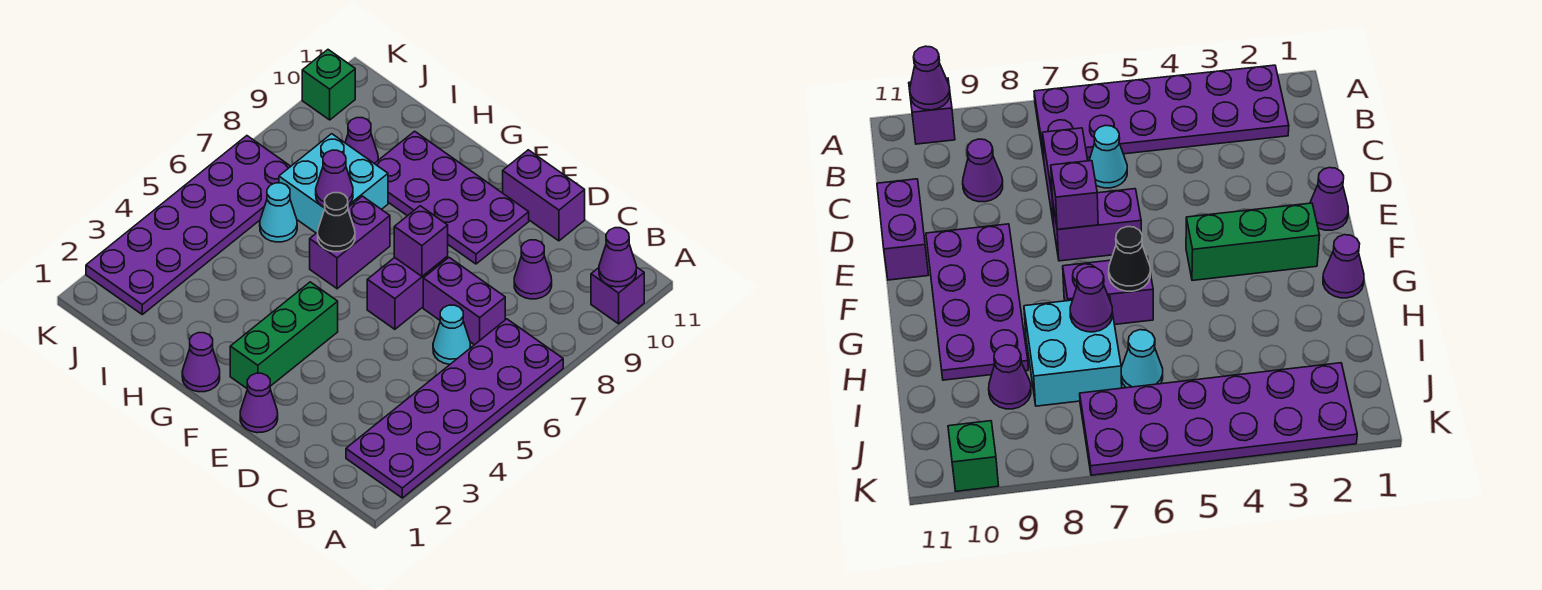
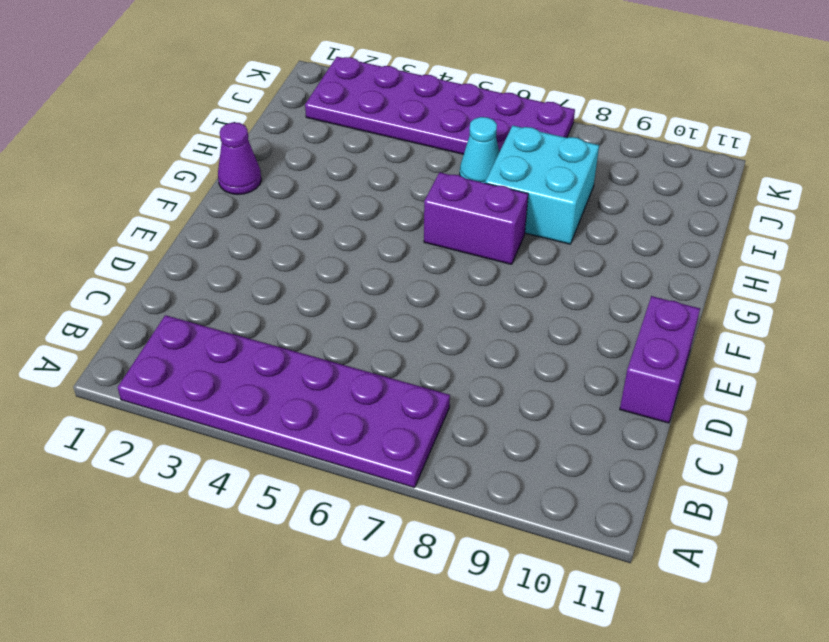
none -> purple 1x1 brick [591,267,644,324]
none -> cyan 1x1 cone [433,305,471,364]
none -> purple 1x2 brick [423,258,505,345]

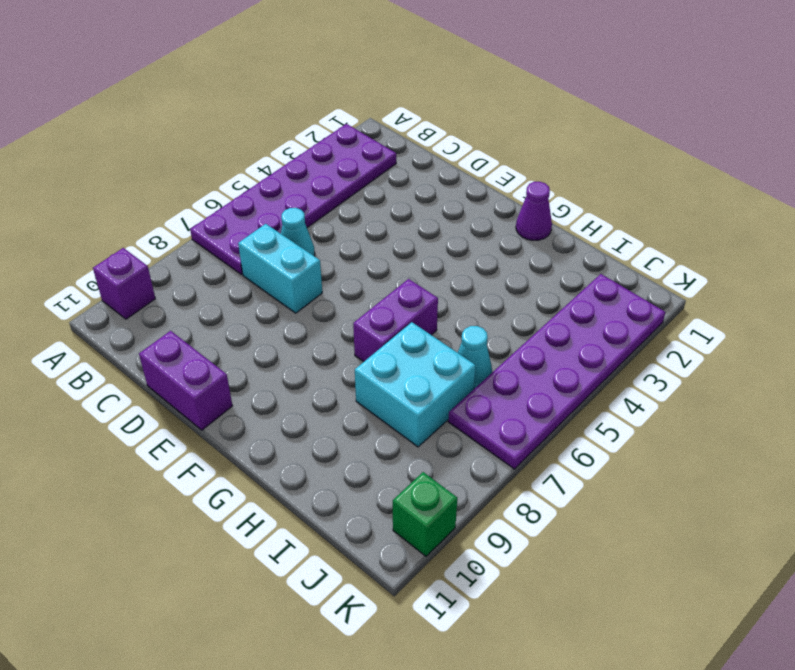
cyan 1x2 brick [238,224,322,313] -> purple 1x2 brick [423,258,505,345]
none -> purple 1x1 cone [514,240,552,299]
none -> purple 1x1 cone [240,373,278,433]
none -> purple 1x2 brick [367,256,448,329]

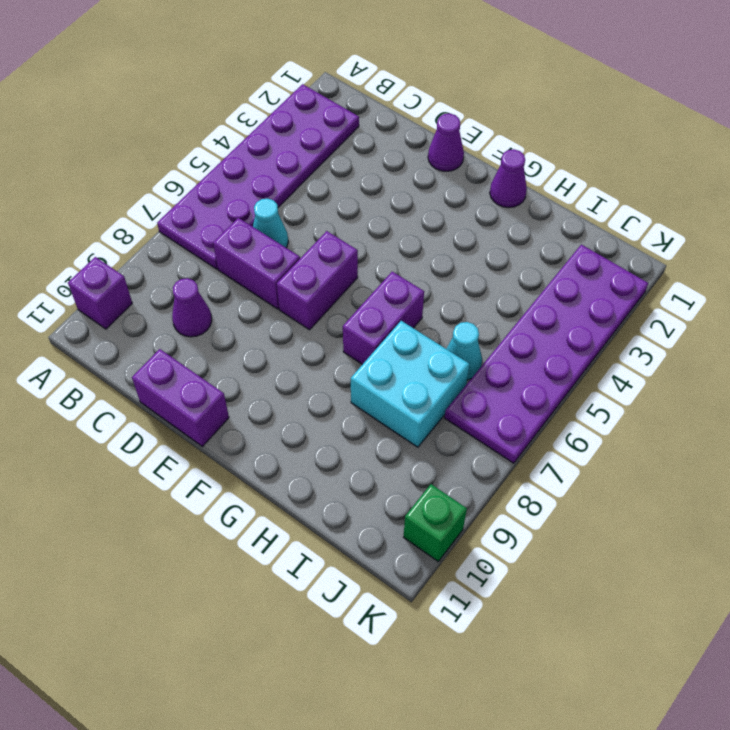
none -> purple 2x4 plate [375,131,529,264]
none -> green 1x3 brick [230,282,338,388]
none -> purple 1x1 cone [345,118,378,164]

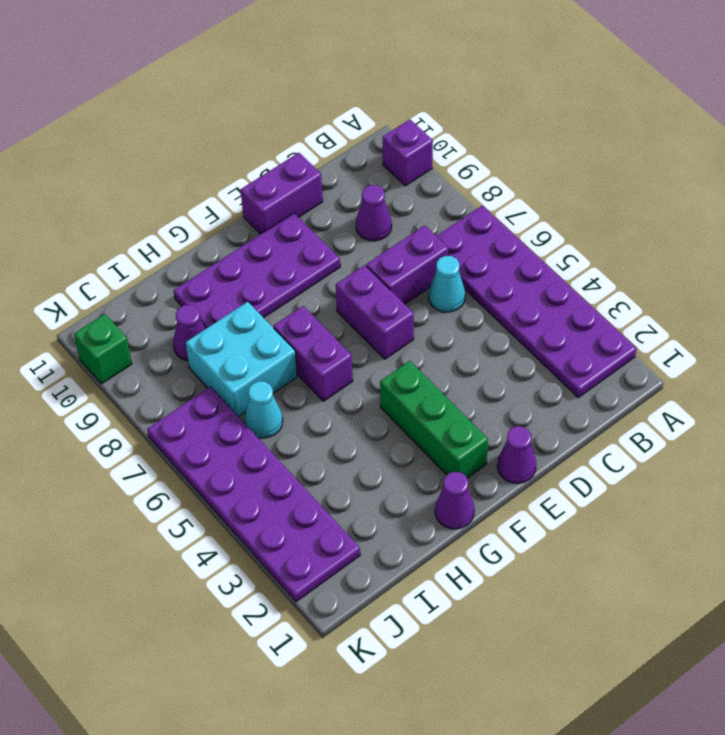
none -> purple 1x1 cone [599,228,636,287]
none -> purple 1x1 brick [394,206,448,276]
none -> black 1x1 cone [318,193,355,252]

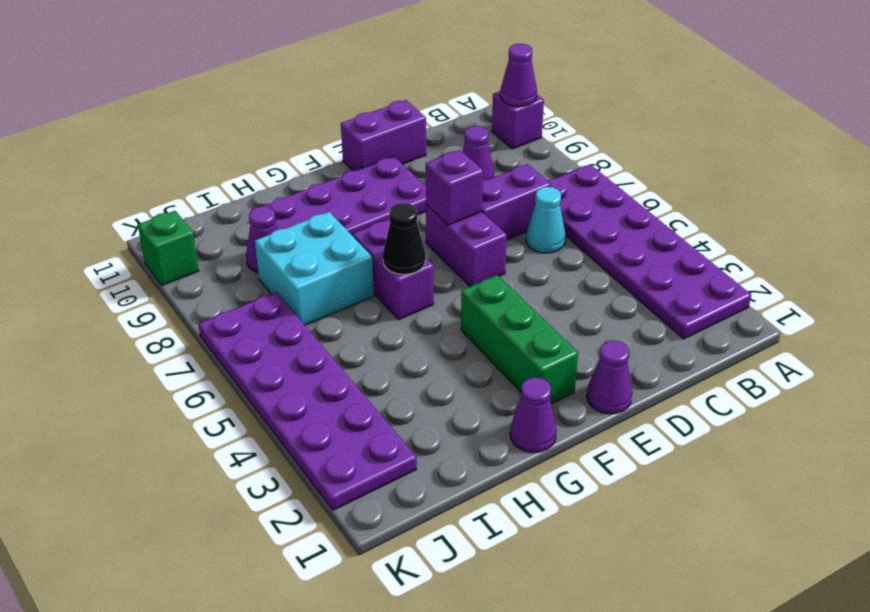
none -> cyan 1x1 cone [260,183,297,242]
none -> purple 1x1 cone [316,150,353,207]

